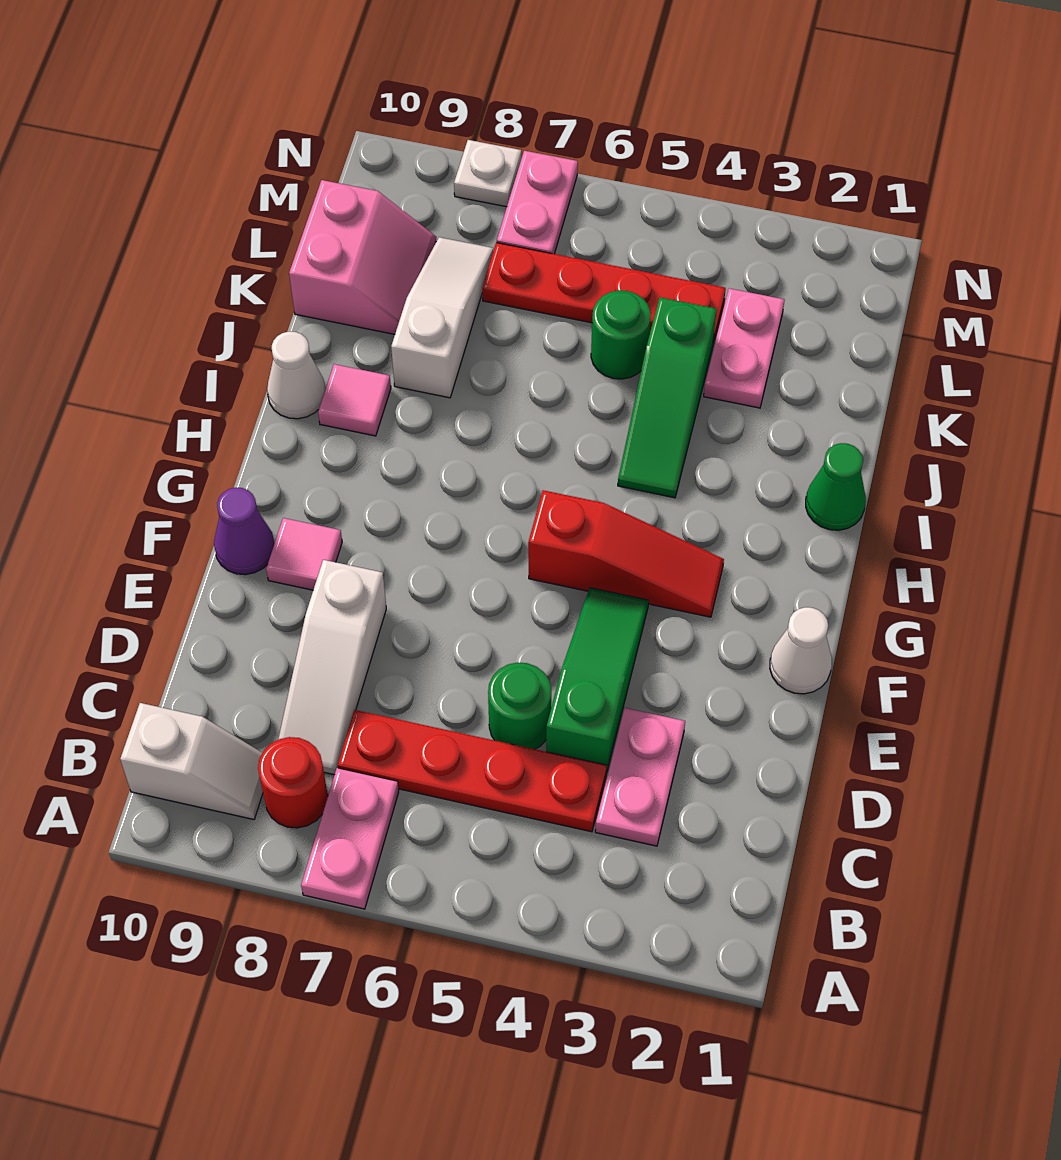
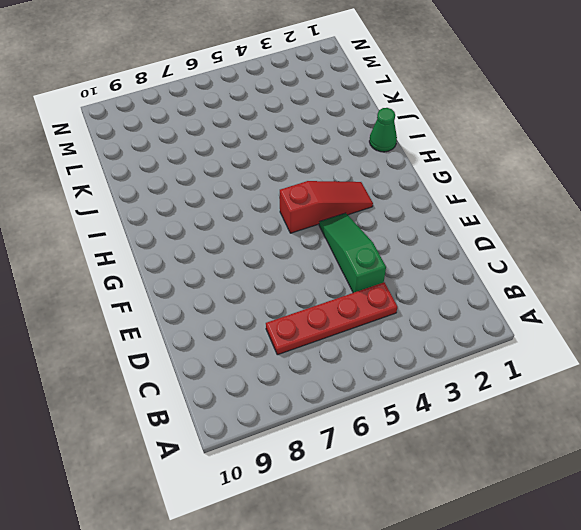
none -> pink 1x2 plate [301,768,399,909]
none -> red 1x1 round brick [258,737,328,828]
none -> white 1x2 slope [120,703,263,819]

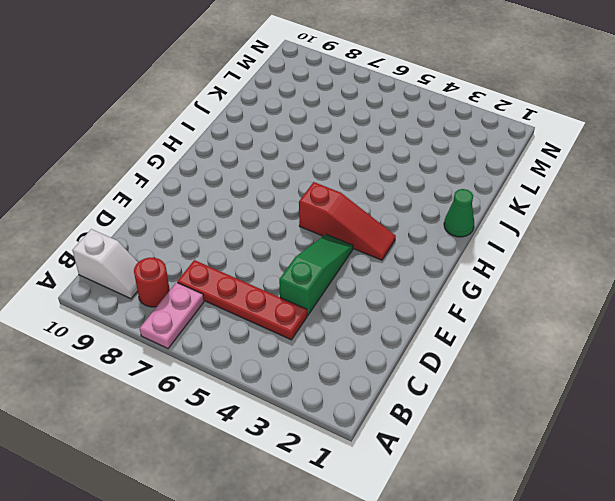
none -> pink 1x2 plate [595,708,685,846]
none -> white 1x3 slope [278,560,386,775]
none -> green 1x1 round brick [488,663,551,749]

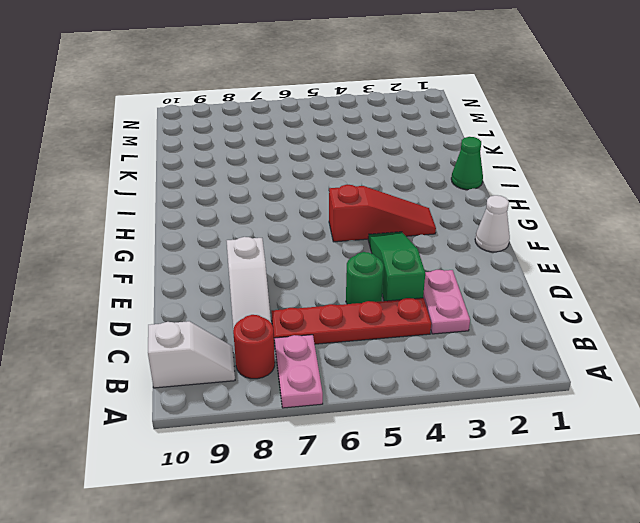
none -> pink 1x1 tile [266,518,342,590]
none -> purple 1x1 cone [214,488,274,575]
none -> green 1x3 slope [618,297,717,498]

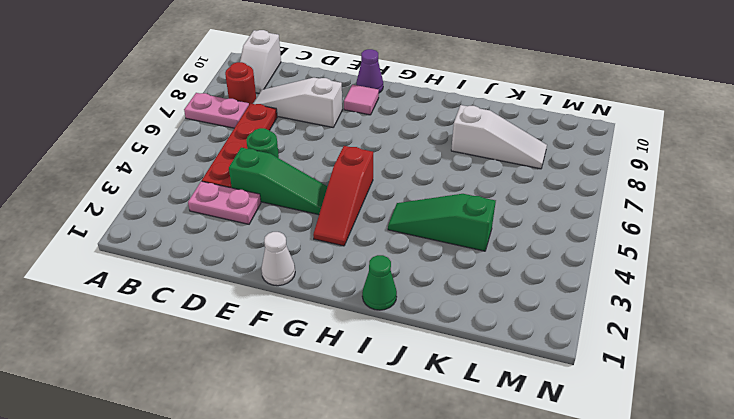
none -> pink 1x1 tile [318,364,391,436]
none -> white 1x1 cone [267,331,325,419]
none -> pink 1x2 plate [704,288,784,408]

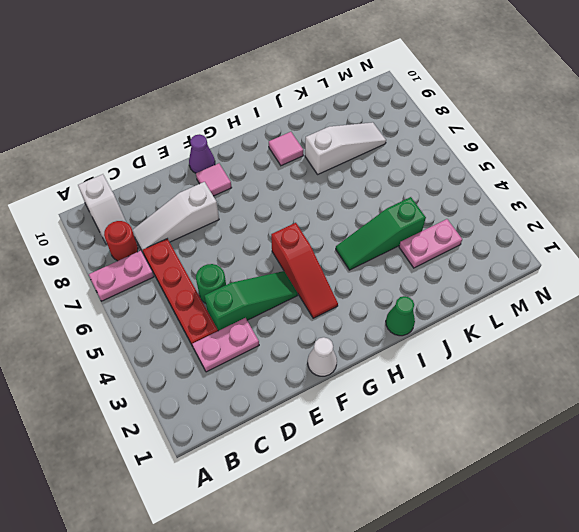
none -> white 1x1 cone [267,331,325,419]
none -> green 1x1 round brick [591,290,651,379]
none -> pink 2x2 slope [289,180,436,334]

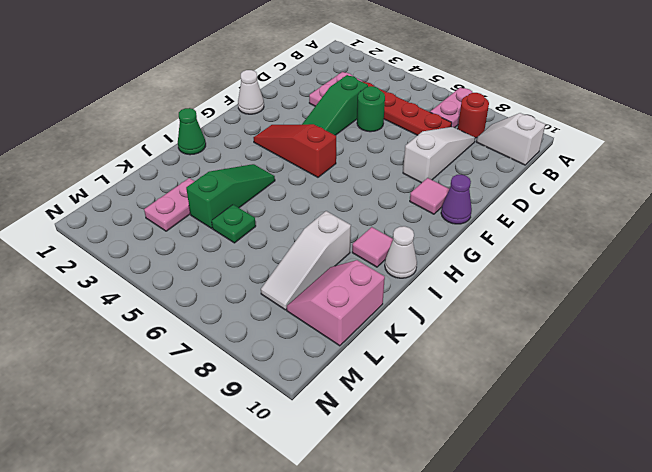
green 1x1 plate [212,205,256,243] -> green 1x1 round brick [591,290,651,379]
none -> red 1x4 plate [482,243,726,345]
none -> pink 1x2 plate [497,151,578,254]
none -> white 1x1 plate [454,140,521,207]

